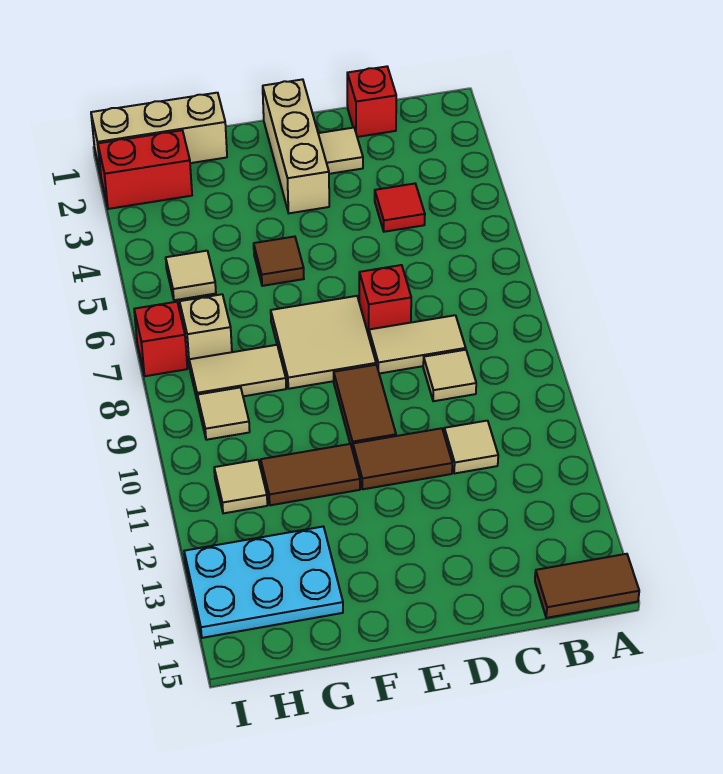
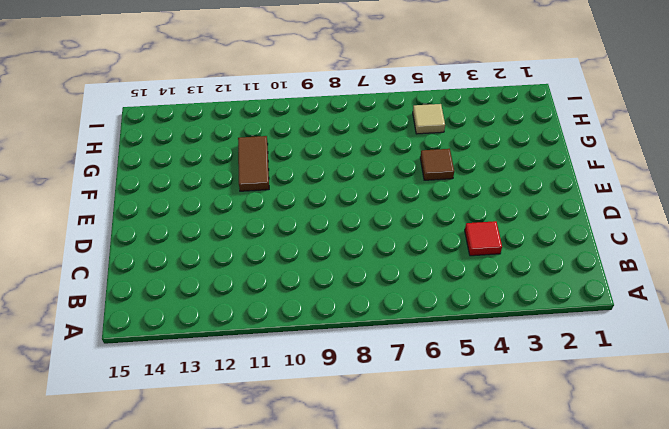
none -> brown 1x2 tile [535,554,639,618]
none -> red 1x1 brick [347,66,396,137]
none -> tan 1x2 tile [369,315,466,374]

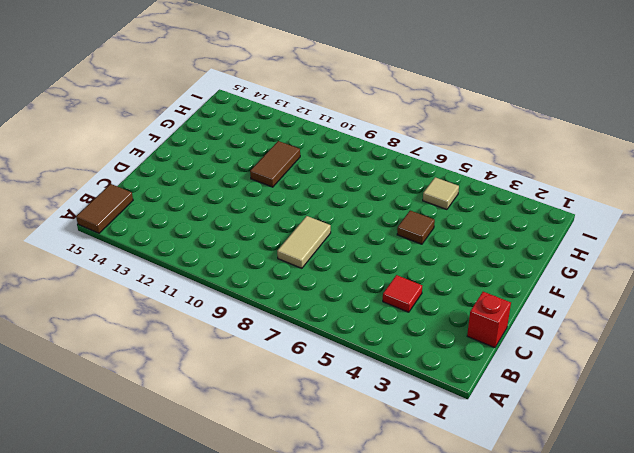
none -> tan 1x1 tile [423,350,476,401]
none -> tan 1x1 tile [444,421,498,474]
none -> tan 1x1 tile [318,128,363,174]

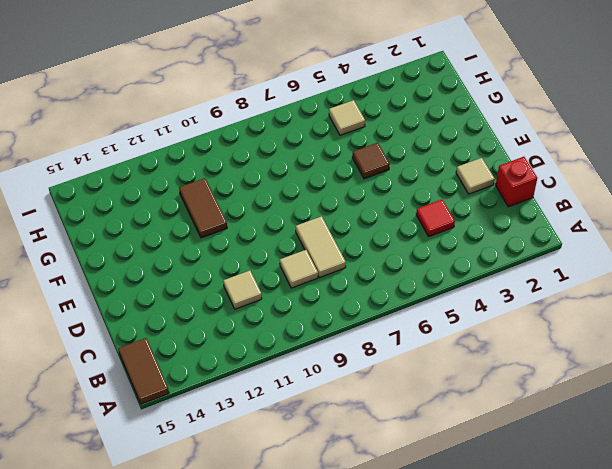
none -> red 1x1 brick [359,265,411,335]
none -> brown 1x2 tile [353,428,452,489]
none -> tan 1x3 brick [263,79,329,213]

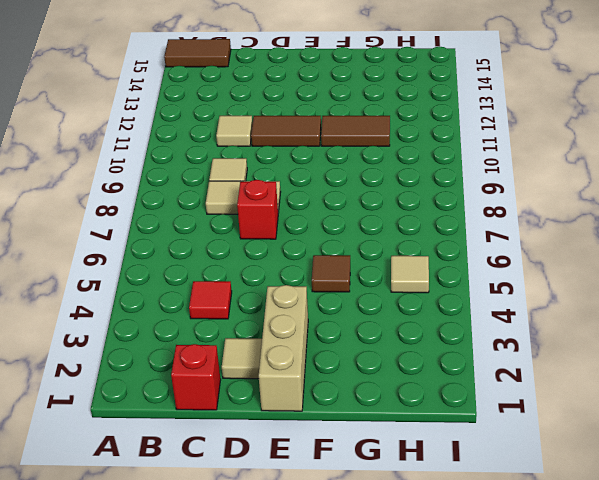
none -> tan 2x2 tile [271,296,376,389]
none -> brown 1x2 tile [334,365,396,451]
none -> tan 1x3 brick [91,93,227,175]

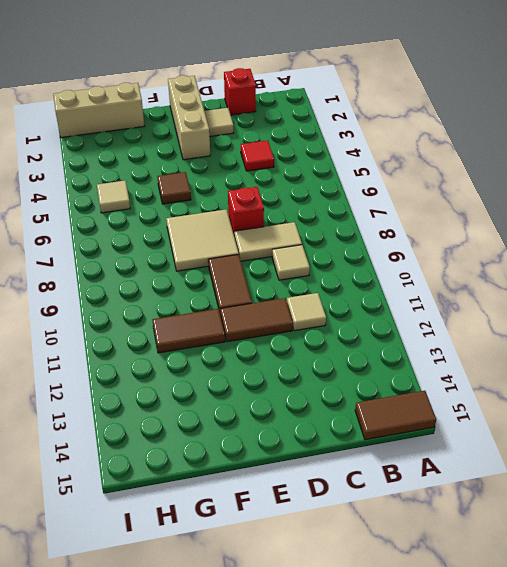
none -> tan 1x2 tile [189,345,286,403]
none -> cyan 2x3 plate [184,527,343,638]
none -> red 1x2 brick [98,130,192,209]

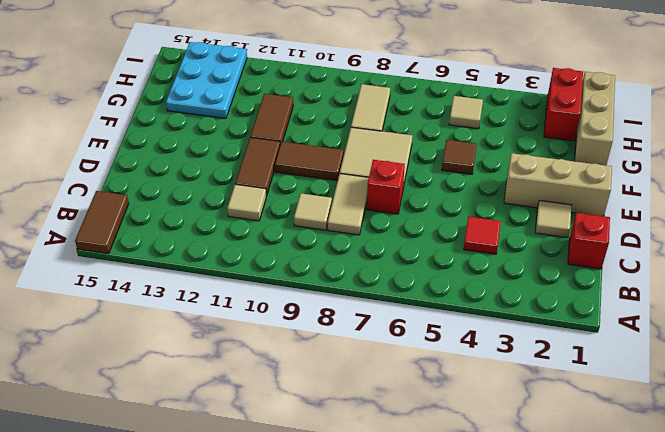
none -> tan 1x1 brick [180,294,232,368]
none -> tan 1x1 tile [197,387,250,440]
none -> tan 1x1 tile [214,460,267,513]

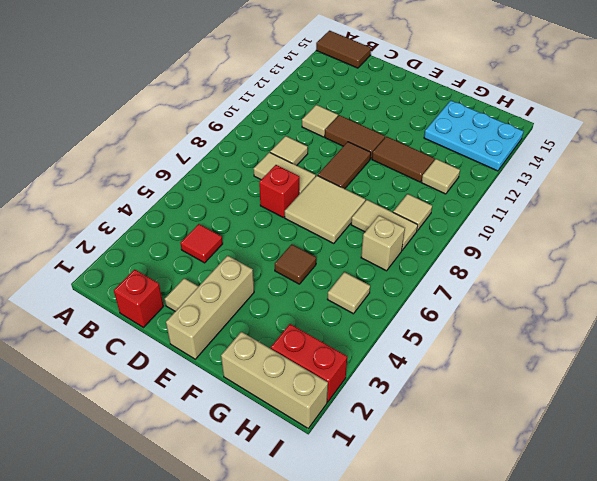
none -> red 1x1 brick [134,302,187,376]

